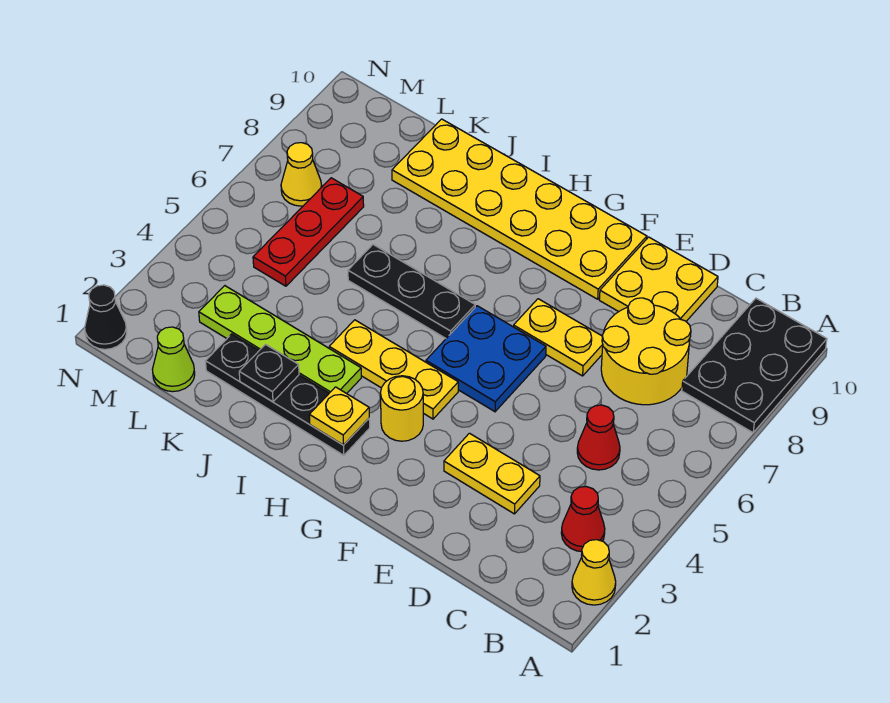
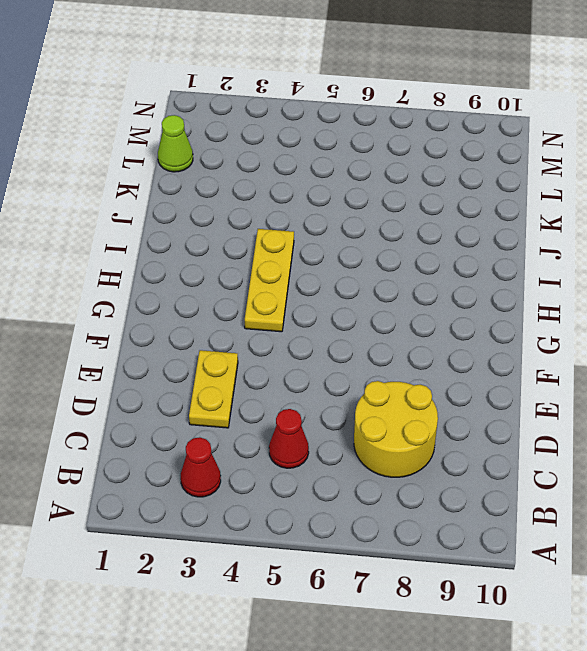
none -> yellow 1x1 cone [572,540,616,605]
none -> black 2x3 plate [682,298,827,433]
none -> yellow 2x2 plate [599,237,718,321]

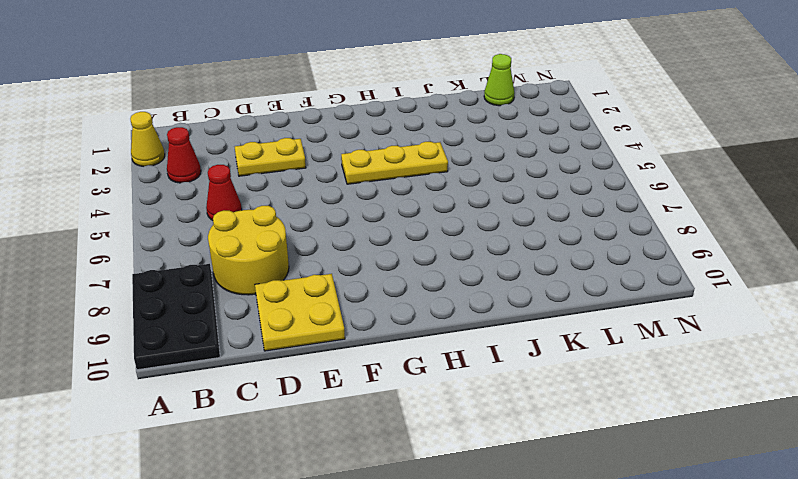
none -> yellow 1x2 plate [513,299,603,376]
none -> blue 2x2 plate [426,306,546,412]
none -> yellow 2x6 plate [392,119,647,299]

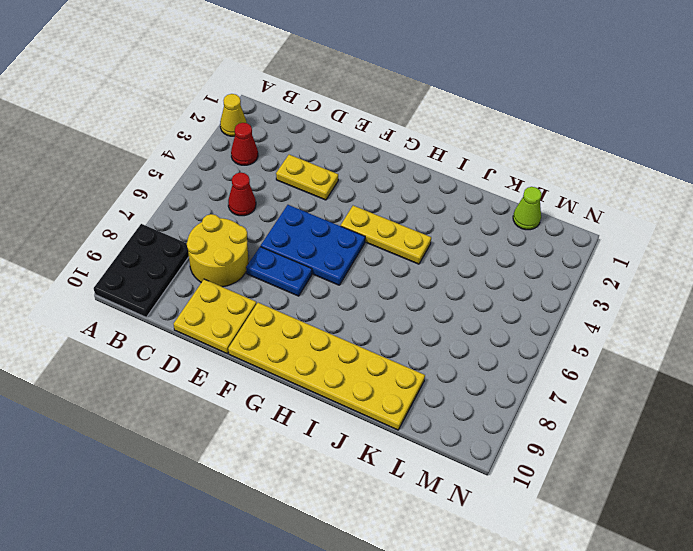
blue 2x3 plate [261,205,365,285] -> blue 2x2 plate [426,306,546,412]
blue 1x2 plate [246,247,312,296] -> yellow 1x2 plate [513,299,603,376]
none -> yellow 1x1 round brick [381,376,423,441]
none -> black 1x4 plate [206,334,370,455]
none -> black 1x3 plate [348,245,475,338]

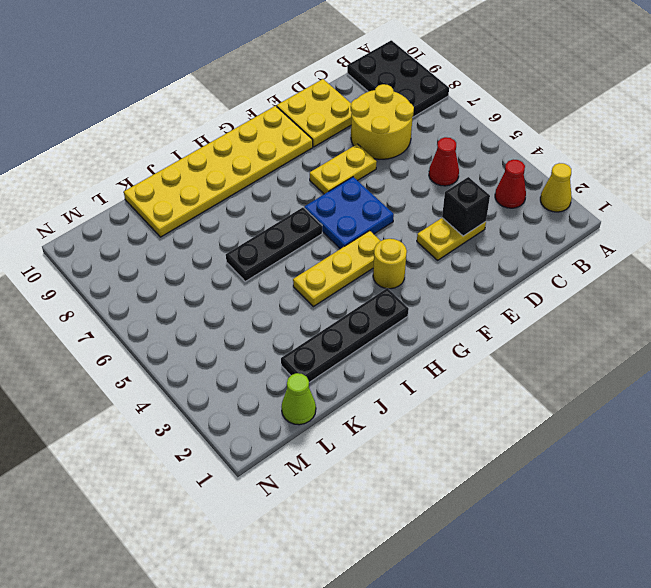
black 1x1 brick [442,177,490,236] -> none
none -> lime 1x4 plate [199,286,361,394]
none -> red 1x3 plate [253,178,364,286]
none -> yellow 1x1 cone [281,143,322,206]

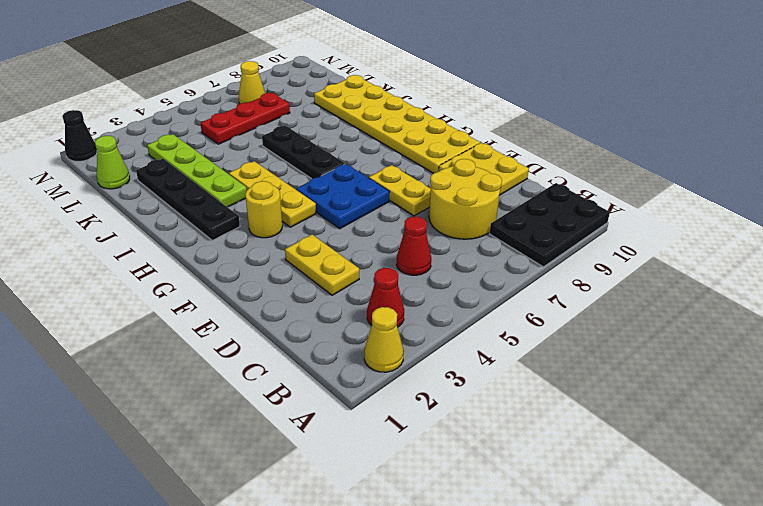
none -> yellow 1x1 plate [309,387,369,445]
none -> black 1x1 plate [239,345,299,402]

